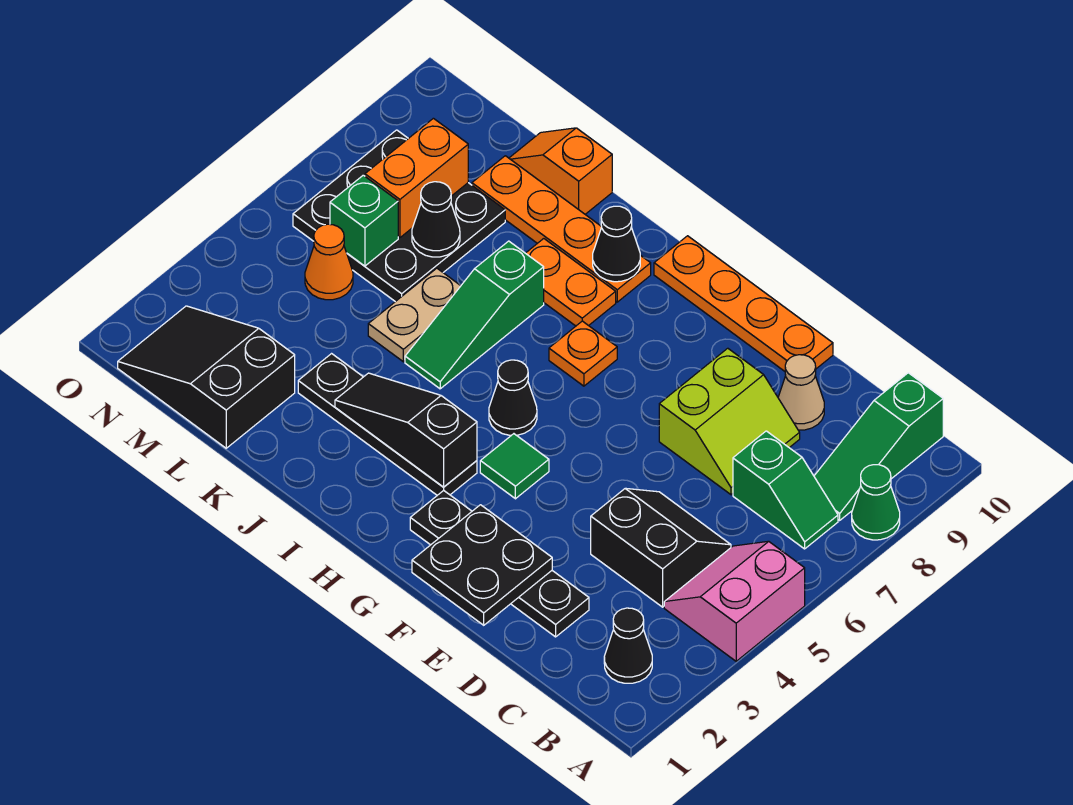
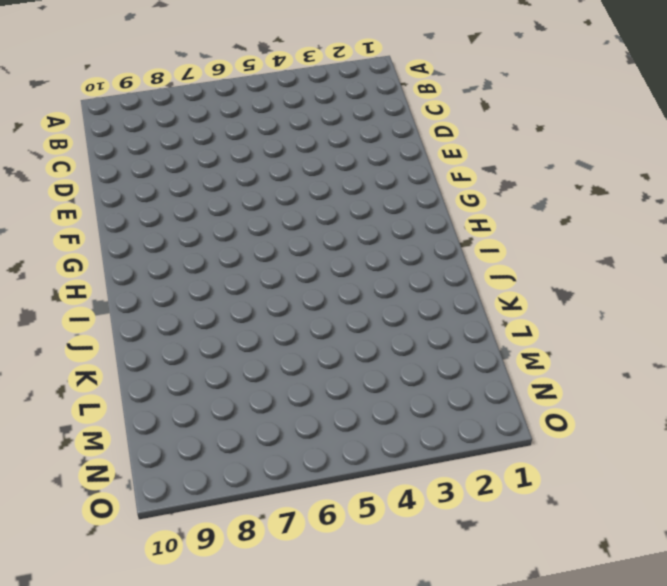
none -> pink 2x2 slope [664,541,805,661]
none -> green 1x1 cone [852,465,900,540]
none -> black 1x1 cone [604,608,652,683]

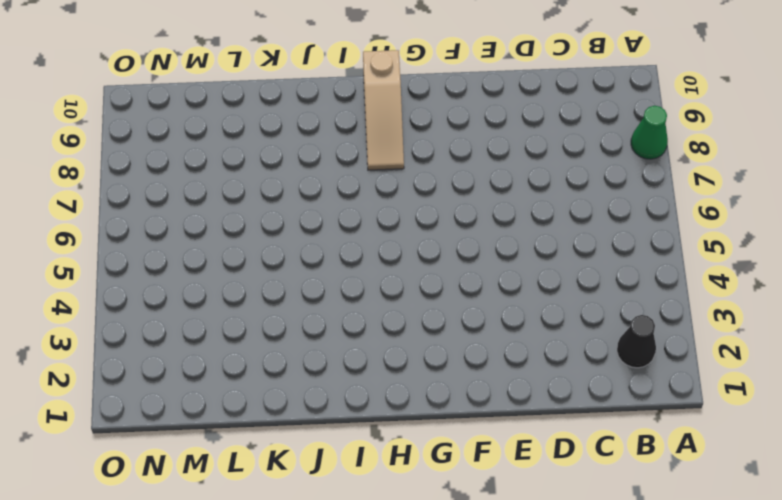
tan 1x3 slope [363,50,404,170] -> orange 1x4 plate [654,236,833,371]
none -> pink 2x2 slope [664,541,805,661]
none -> green 1x2 slope [733,431,838,549]
none -> green 1x3 slope [814,373,943,520]

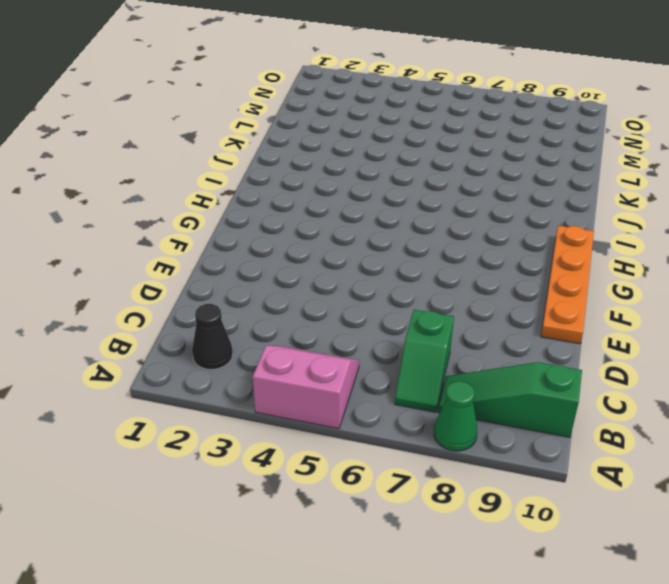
none -> black 2x2 slope [591,488,731,607]
none -> black 1x4 plate [410,491,589,637]
none -> lime 2x2 slope [659,348,800,495]

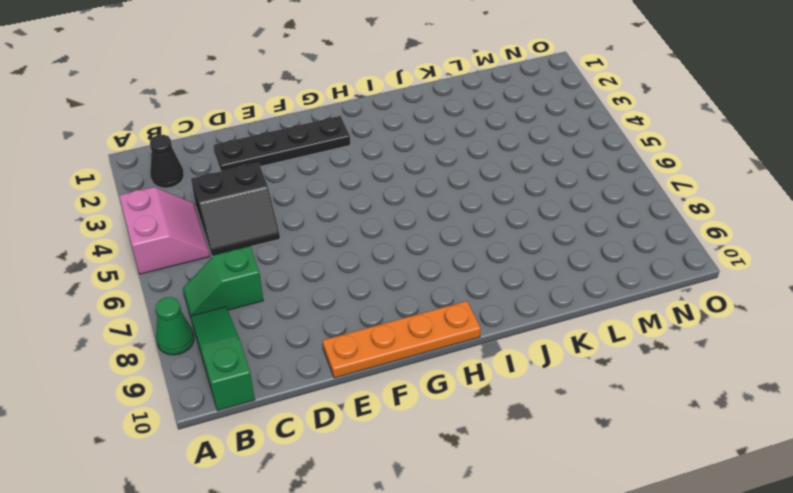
none -> lime 2x2 slope [659,348,800,495]
none -> tan 1x1 cone [778,355,824,430]
none -> green 1x1 tile [480,434,549,499]

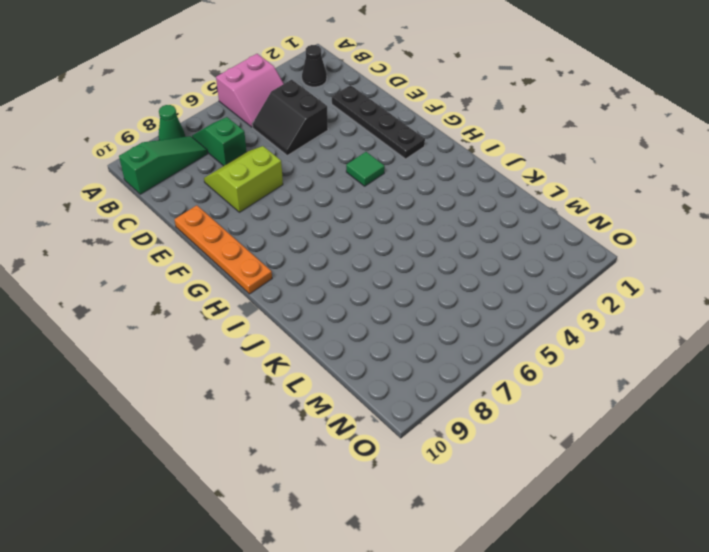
none -> tan 1x1 cone [778,355,824,430]
none -> black 1x4 plate [298,354,477,495]
none -> black 1x1 cone [489,360,537,435]

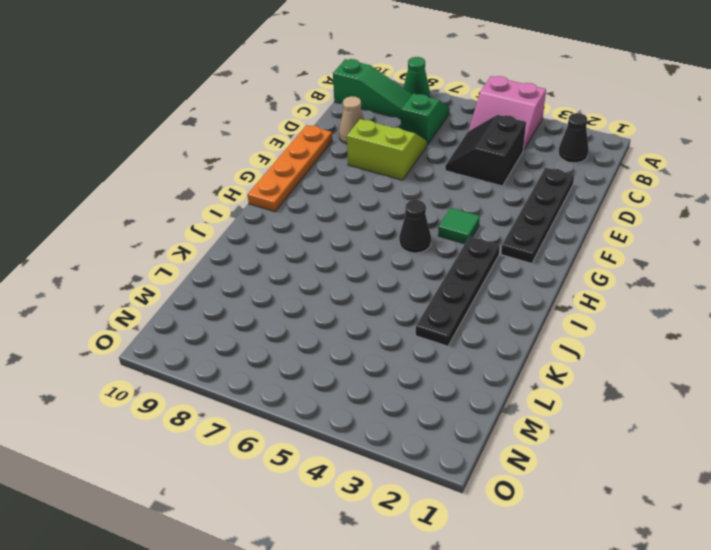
none -> orange 1x1 plate [549,321,617,386]
none -> orange 1x2 plate [526,239,616,326]
none -> orange 1x4 plate [472,156,651,302]

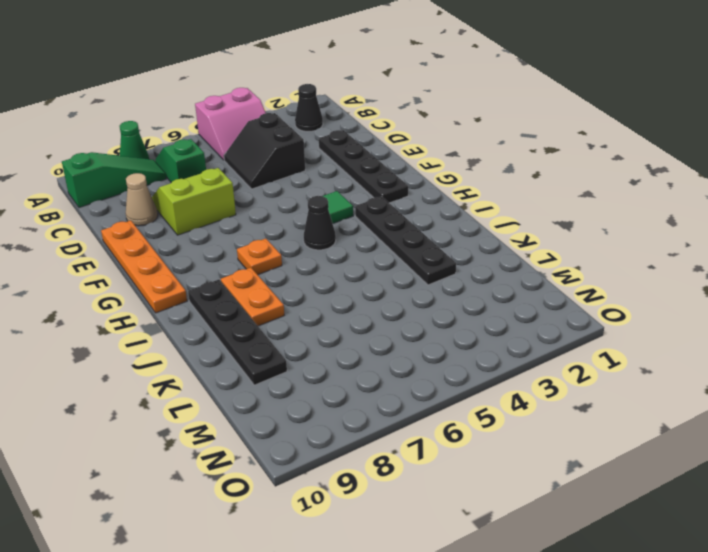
black 1x4 plate [188,279,287,385] -> orange 1x4 plate [472,156,651,302]
none -> green 1x3 slope [405,241,544,389]
none -> tan 1x2 plate [368,268,460,362]
none -> orange 1x2 slope [509,128,612,214]

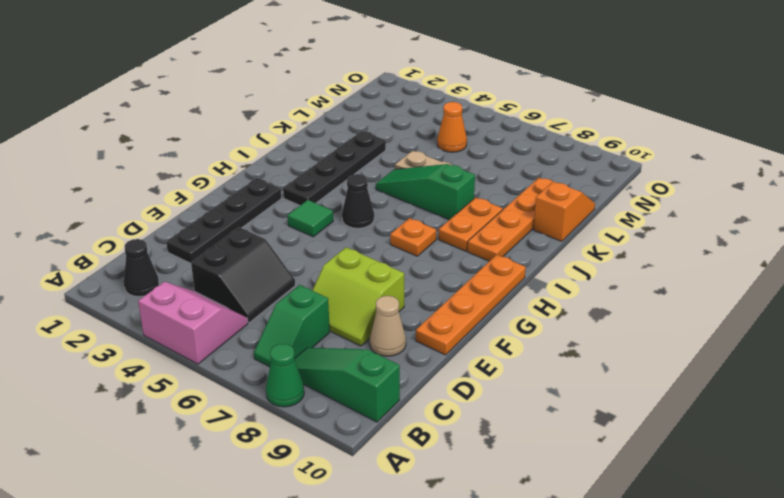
none -> black 2x3 slope [118,306,295,448]
none -> black 3x3 plate [293,130,505,302]
none -> black 2x2 plate [412,505,552,625]

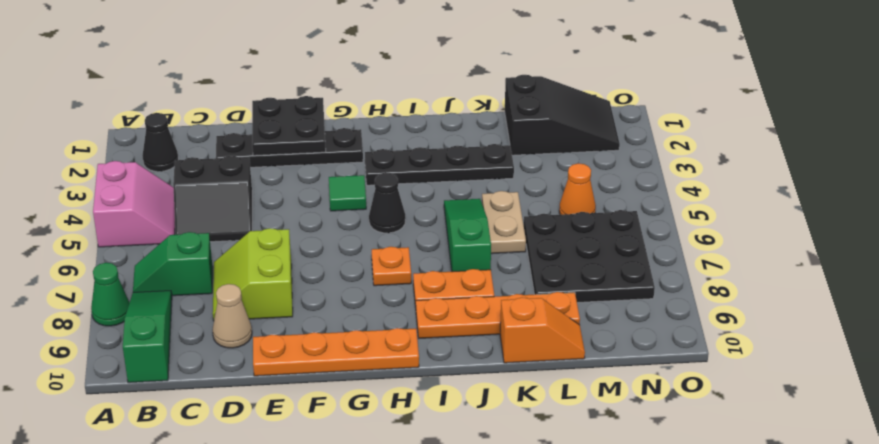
none -> black 1x3 slope [335,373,477,487]
none -> black 1x1 cone [593,206,640,282]
none -> black 1x1 cone [412,182,460,257]

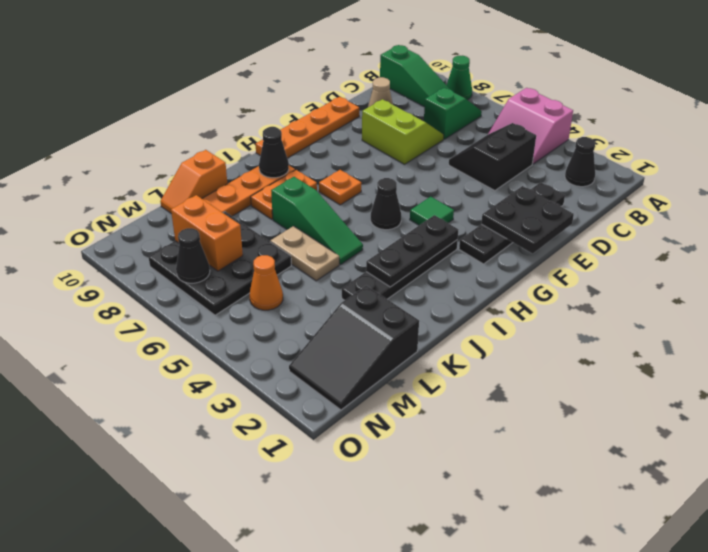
black 1x3 plate [366,215,458,287] -> black 1x3 slope [335,373,477,487]
black 1x1 cone [176,228,210,283] -> black 1x1 cone moved to [412,182,460,257]
none -> green 1x1 brick [330,175,398,266]

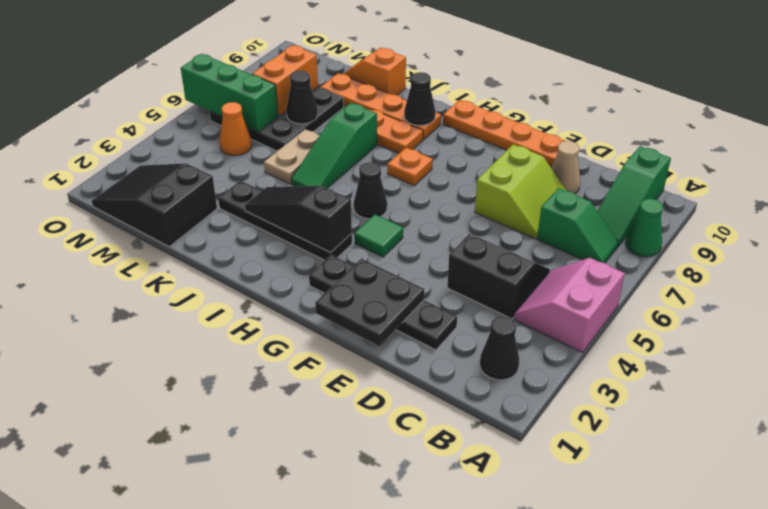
green 1x3 brick [181,54,278,132] -> green 1x1 brick [330,175,398,266]

